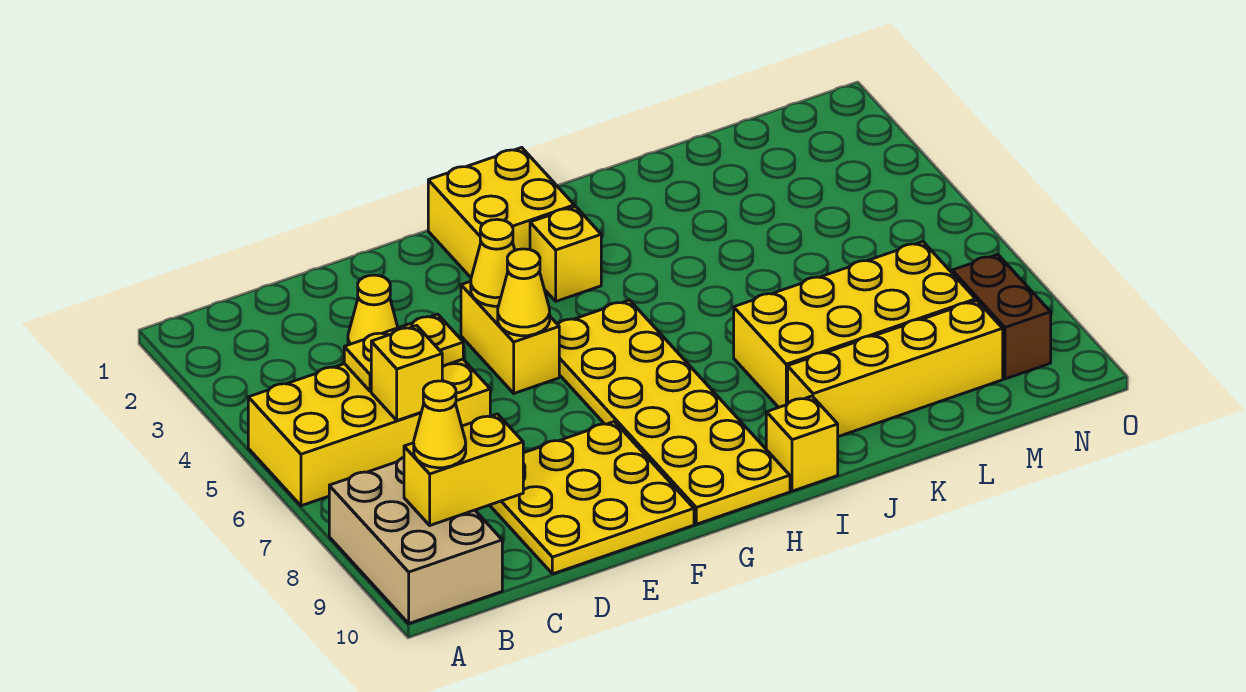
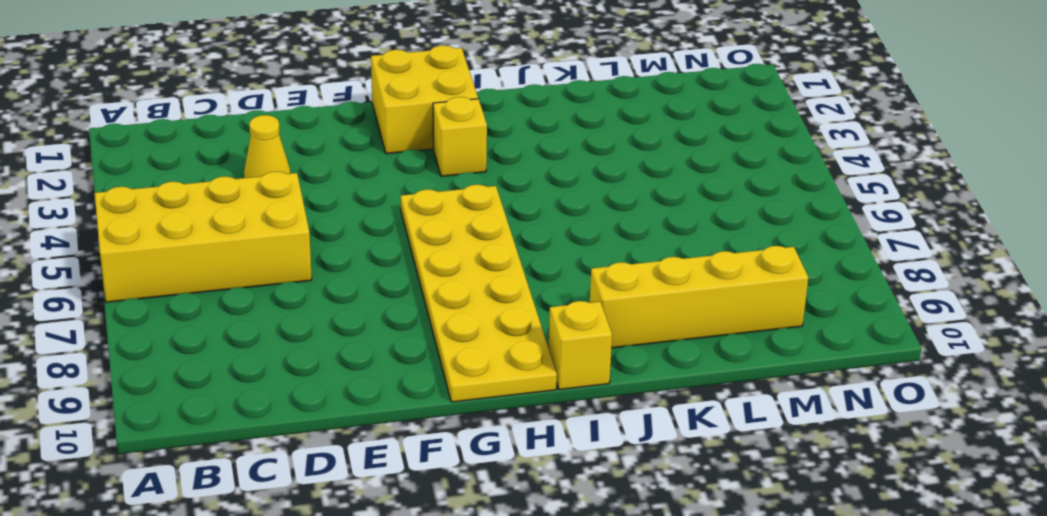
none -> tan 2x3 brick [329,457,502,623]
none -> yellow 3x3 plate [490,422,694,574]
none -> yellow 1x2 brick [461,281,559,393]

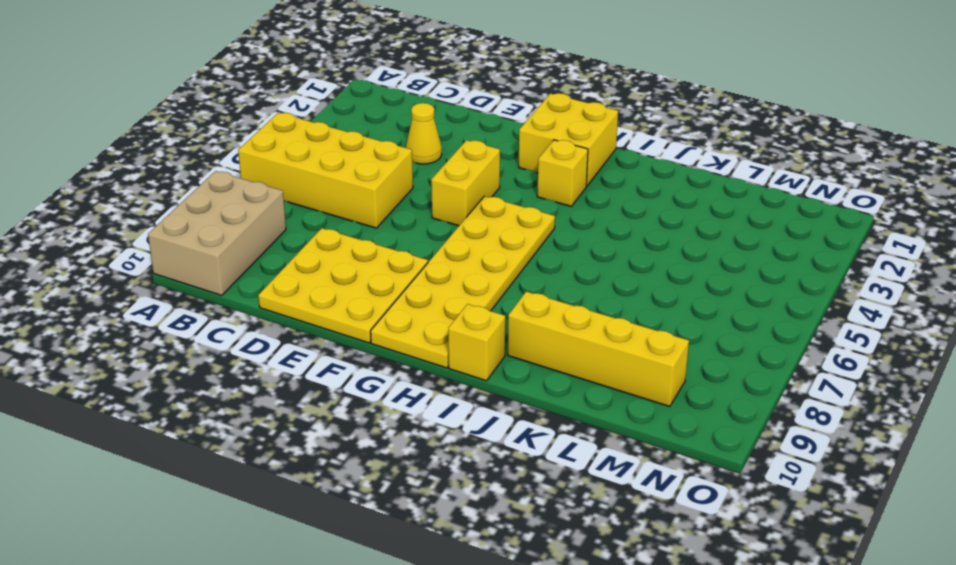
none -> yellow 2x4 brick [734,242,976,407]
none -> brown 1x2 brick [952,254,1051,379]
none -> yellow 1x2 brick [404,414,523,525]

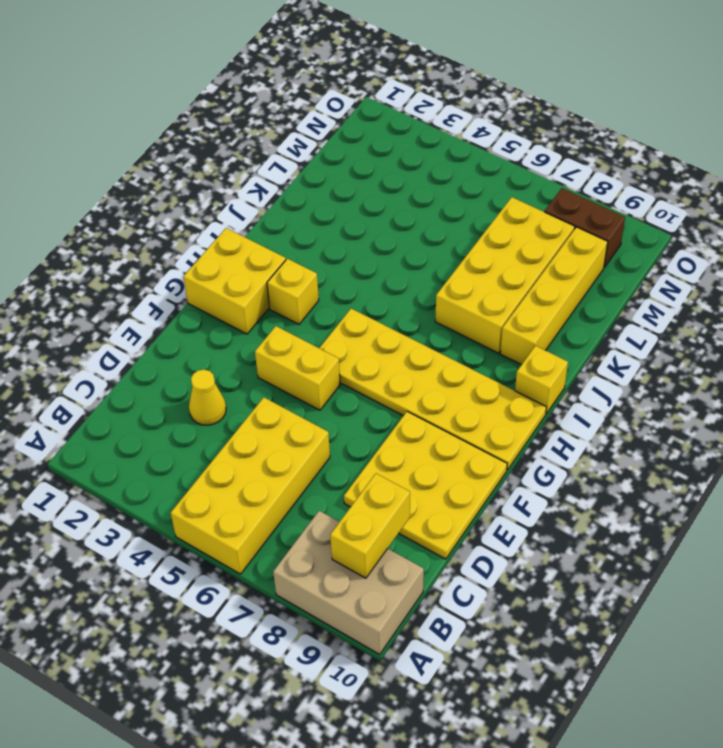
none -> yellow 1x2 plate [344,314,463,391]
none -> yellow 1x1 brick [371,326,442,421]
none -> yellow 1x1 cone [471,219,515,306]

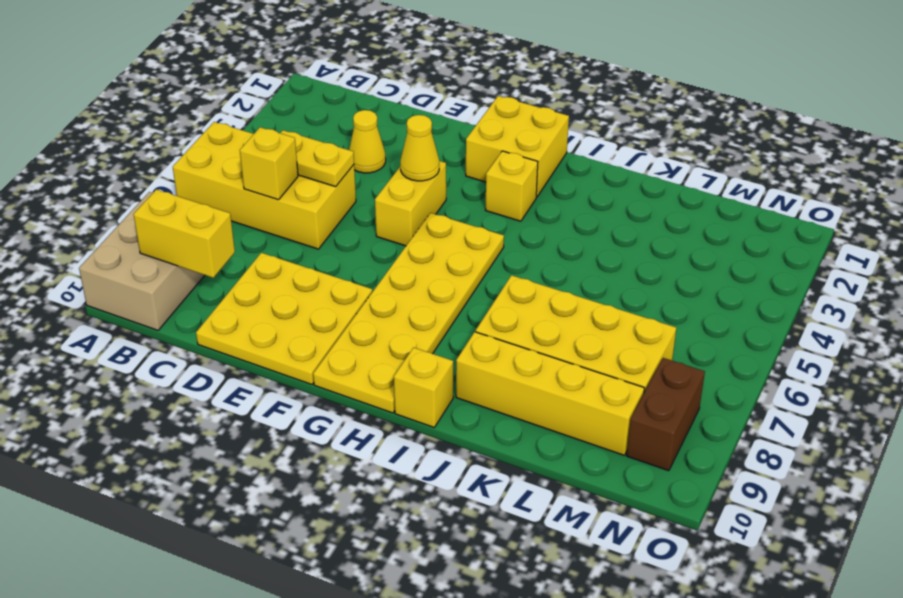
none -> yellow 1x1 cone [498,249,550,336]
none -> yellow 1x1 cone [414,381,466,468]

